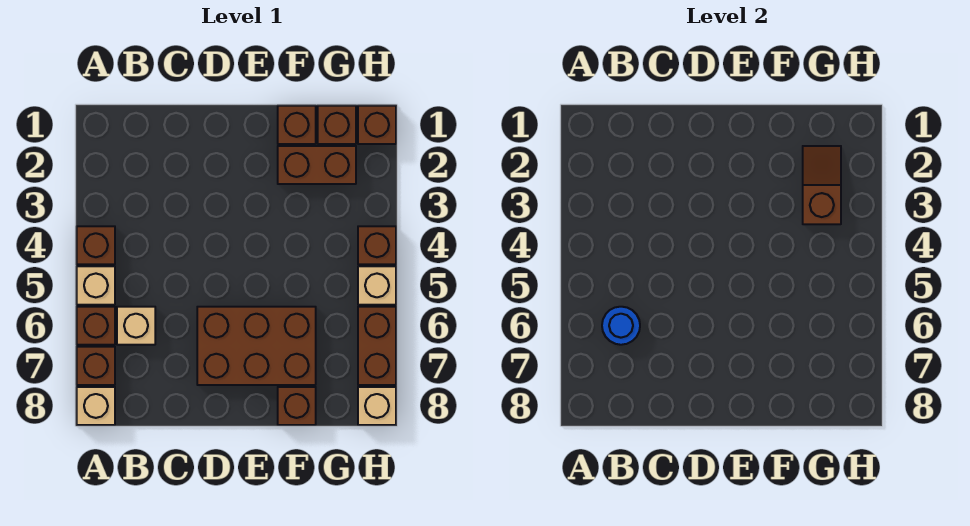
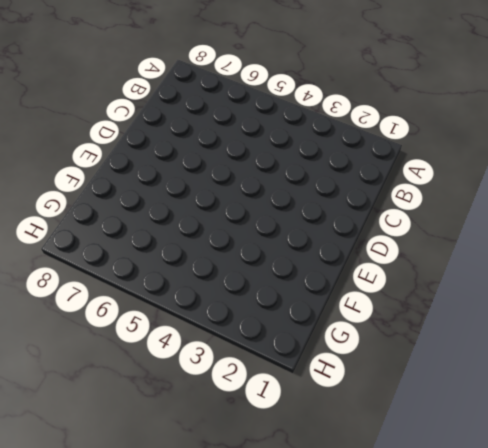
none -> brown 1x1 brick [77,226,115,264]
none -> tan 1x1 brick [77,266,115,305]
none -> brown 1x1 brick [77,307,115,345]

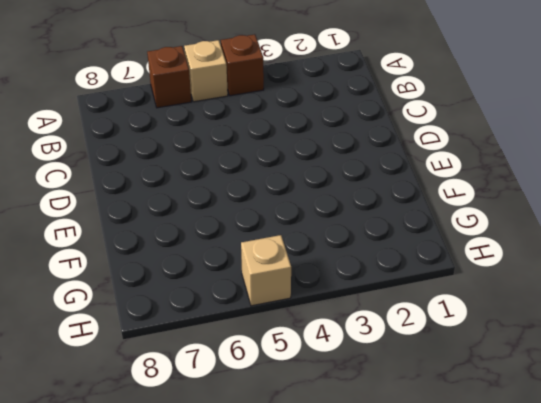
none -> brown 1x1 brick [77,347,115,385]
none -> tan 1x1 brick [77,387,115,425]
none -> tan 1x1 brick [117,307,155,345]

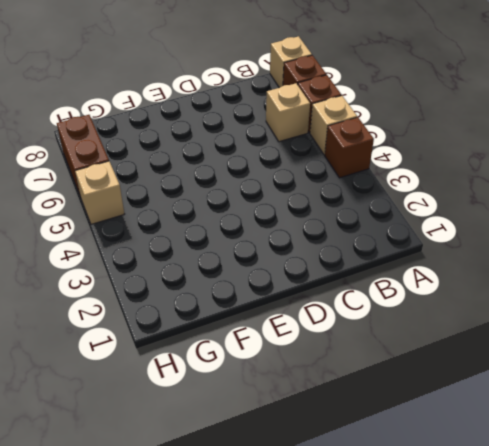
none -> brown 2x3 brick [197,307,316,385]
none -> brown 1x1 brick [278,106,316,144]
none -> brown 1x2 brick [278,146,356,184]

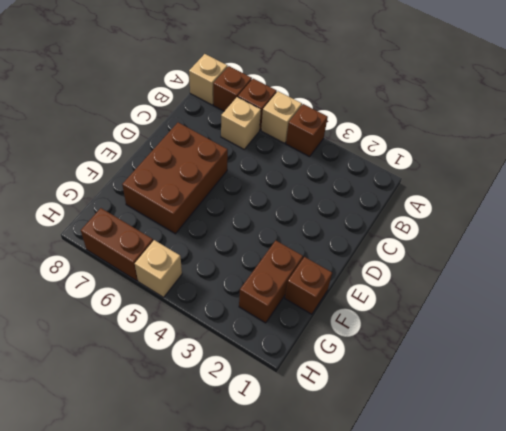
none -> brown 1x1 brick [278,387,316,425]
none -> brown 1x1 brick [318,106,356,144]
none -> brown 1x1 brick [358,106,396,144]

